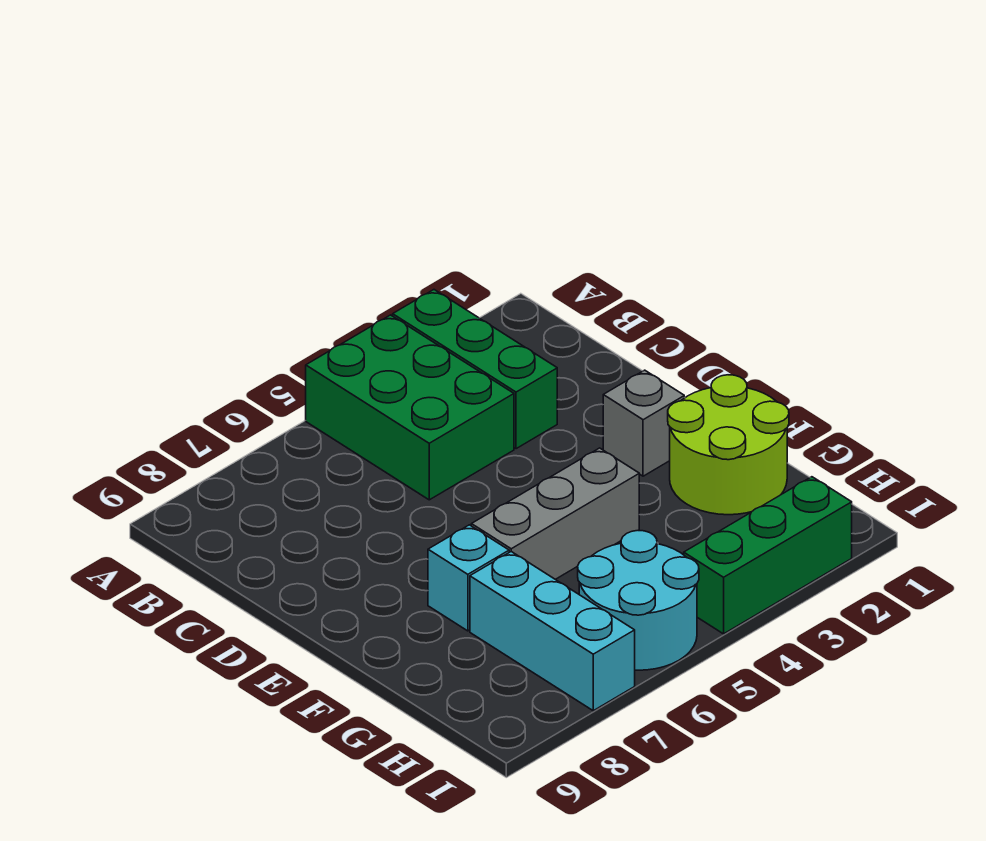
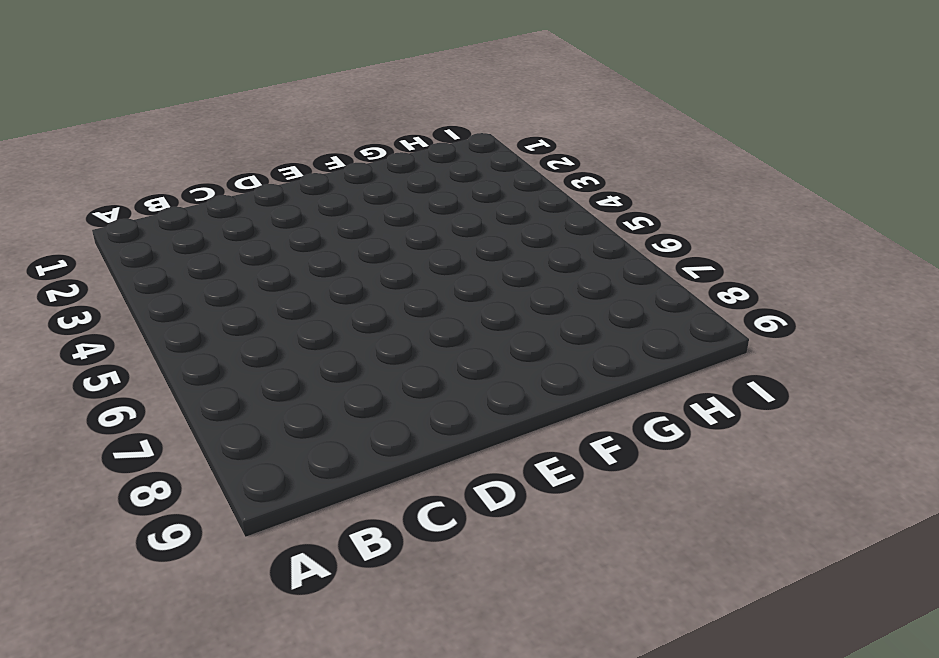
none -> green 1x3 brick [393,290,557,449]
none -> green 2x3 brick [306,315,514,500]

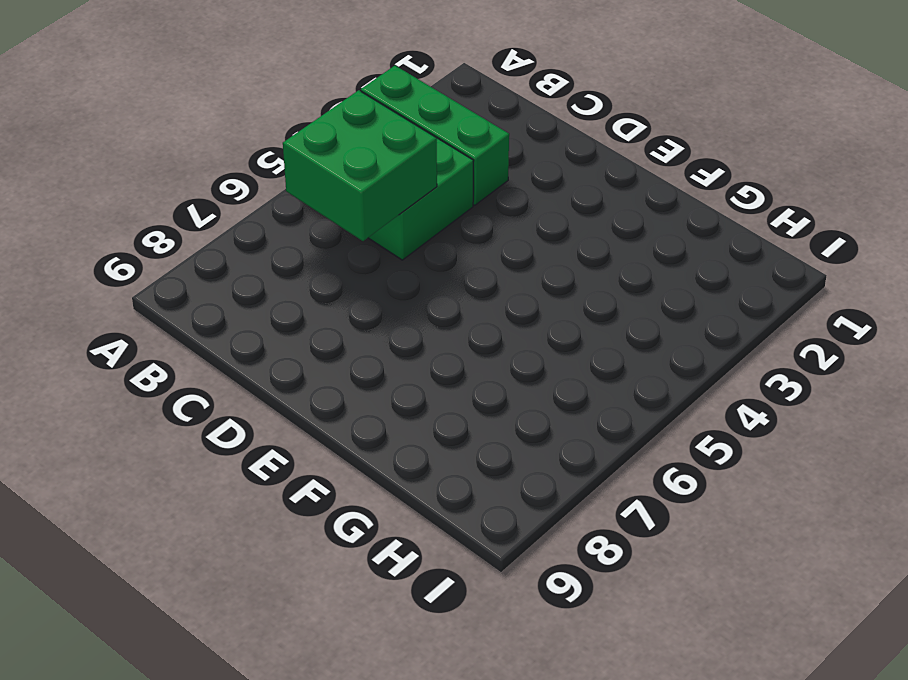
green 2x2 brick [283,90,437,241] -> none
none -> grey 1x1 brick [603,370,684,476]
none -> lime 2x2 round brick [668,375,789,515]

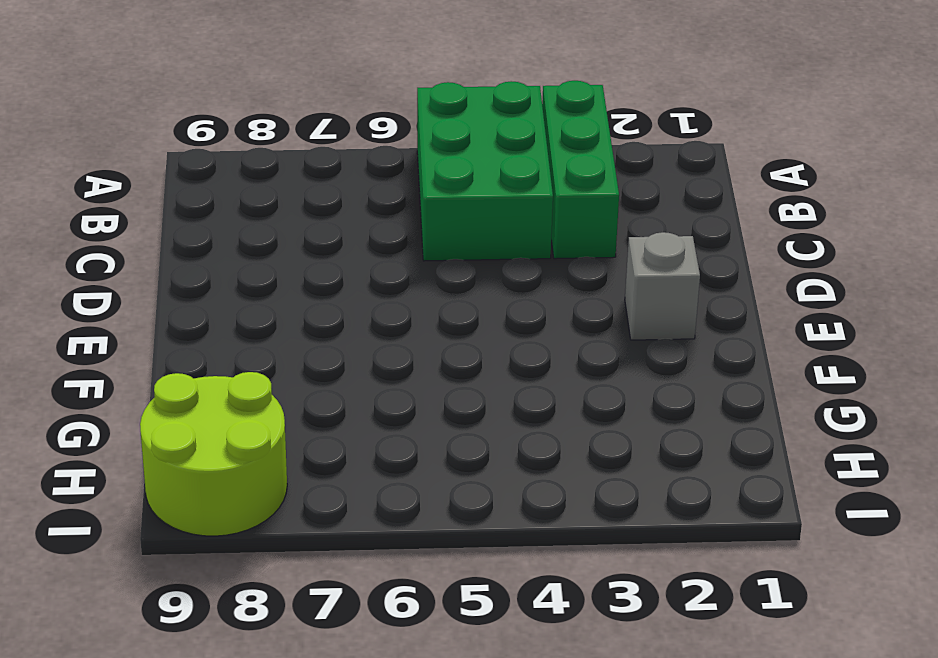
lime 2x2 round brick [140,372,287,536] -> lime 2x2 round brick moved to [668,375,789,515]
none -> grey 1x3 brick [471,448,639,579]
none -> cyan 1x1 brick [428,525,509,631]

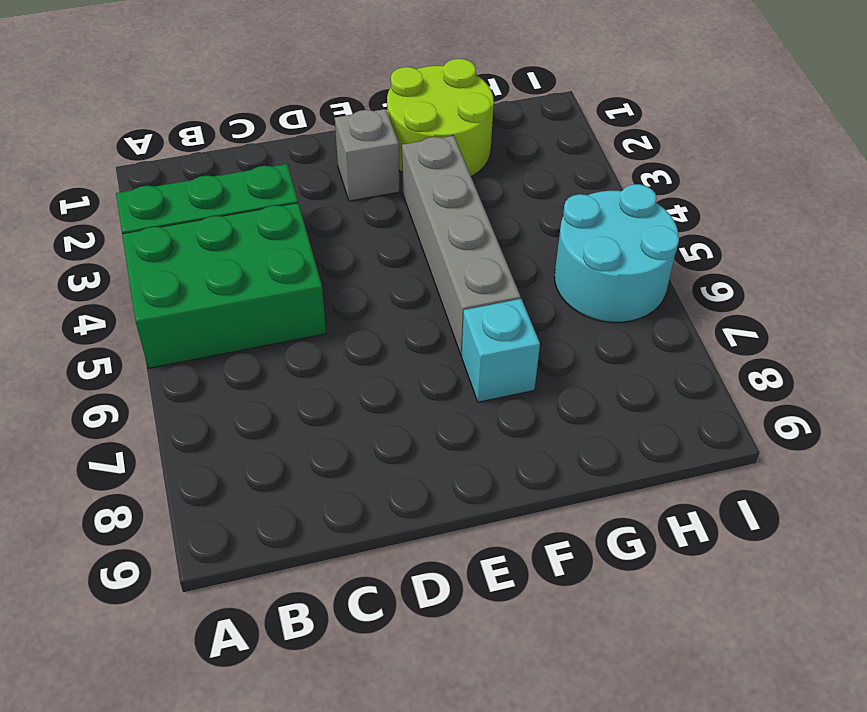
grey 1x4 brick [402,136,521,355] -> grey 1x3 brick [471,448,639,579]
none -> cyan 1x3 brick [470,552,635,711]
none -> green 1x3 brick [684,477,852,634]

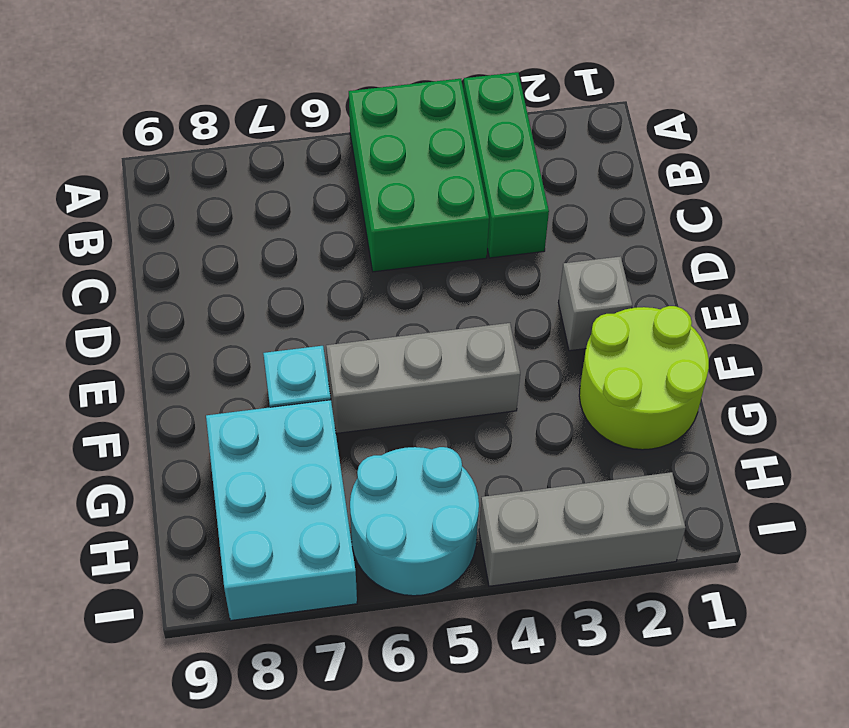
cyan 2x3 brick [206,400,357,621] -> cyan 1x3 brick [470,552,635,711]
grey 1x3 brick [479,472,686,586] -> green 1x3 brick [684,477,852,634]

